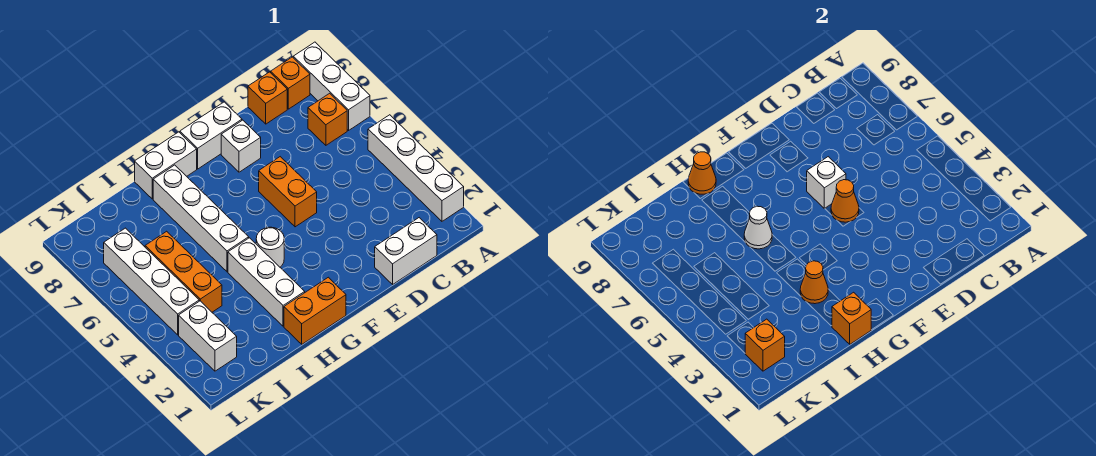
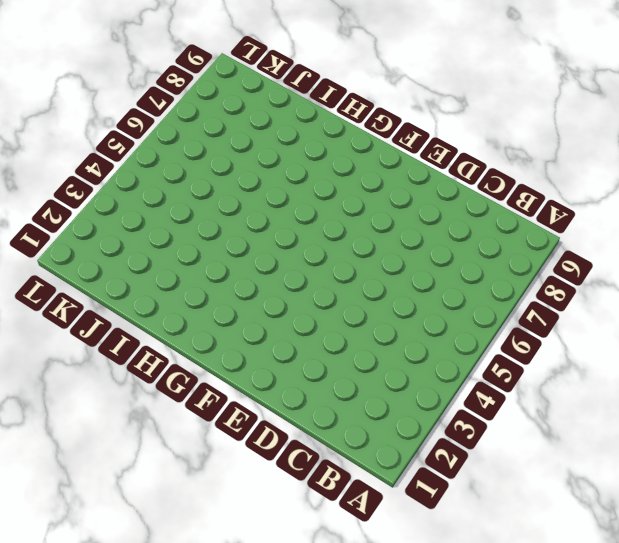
none -> white 1x4 brick [368,115,464,221]
none -> white 1x3 brick [293,42,370,130]
none -> orange 1x1 brick [308,93,347,145]

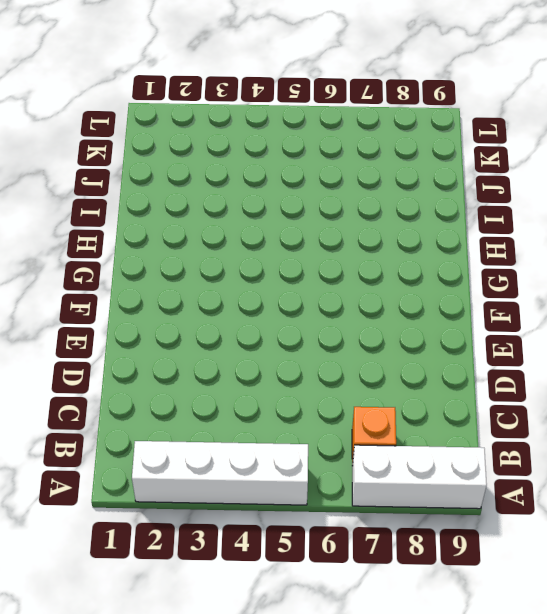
none -> orange 1x1 brick [271,57,310,109]
none -> white 1x2 brick [375,218,437,284]
none -> orange 1x1 brick [248,72,287,124]

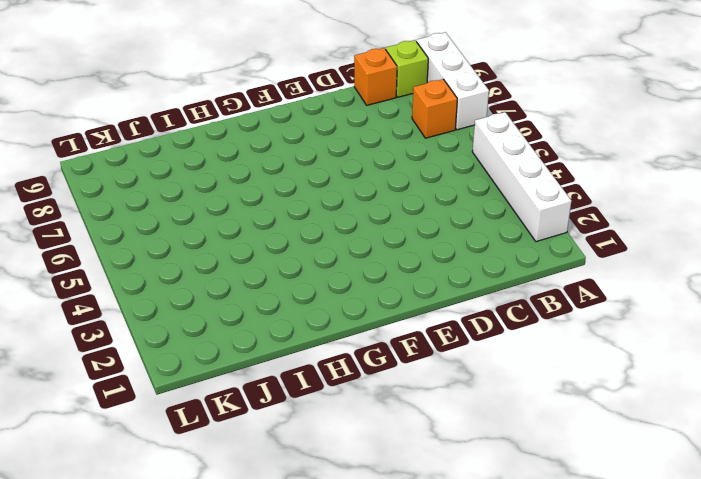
lime 1x1 brick [386,40,428,97] -> orange 1x1 brick [271,57,310,109]
none -> white 1x2 brick [375,218,437,284]
none -> orange 1x2 brick [259,157,317,227]
none -> white 1x1 brick [221,120,261,172]

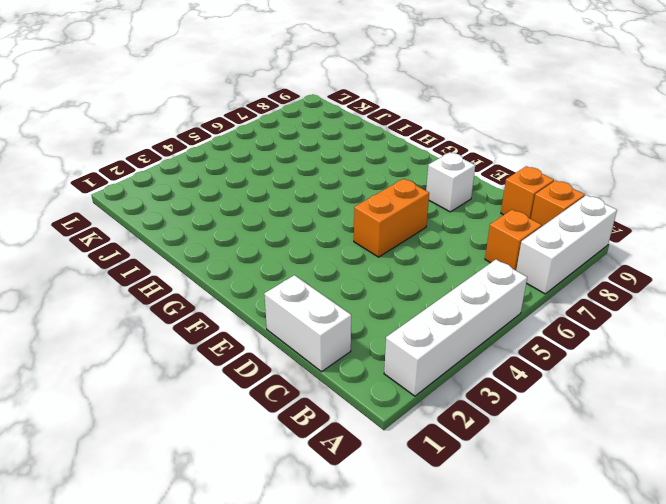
none -> white 1x2 brick [180,102,242,169]
none -> orange 1x2 brick [284,277,346,344]
none -> white 1x1 round brick [256,227,284,267]

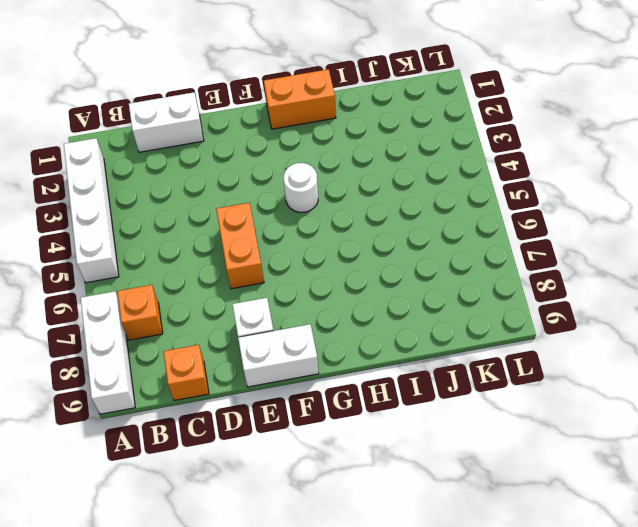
none -> orange 1x1 brick [271,57,310,109]
none -> white 1x2 brick [135,132,197,199]
none -> white 1x3 brick [228,238,305,326]

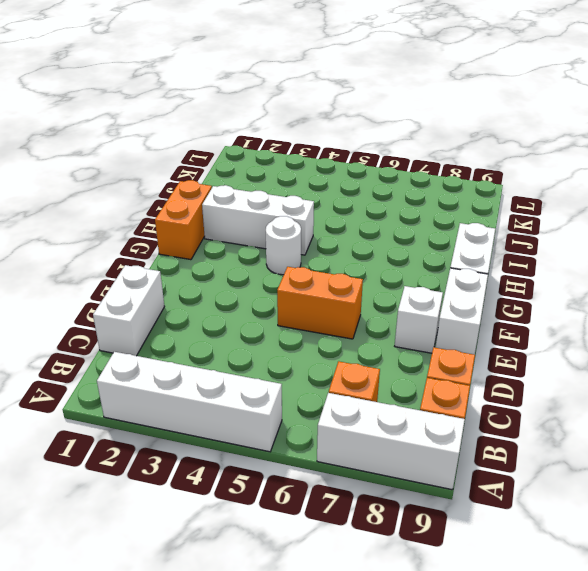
none -> white 1x4 brick [153,165,249,272]
none -> orange 1x3 brick [145,231,222,312]
none -> white 1x2 brick [179,301,237,371]

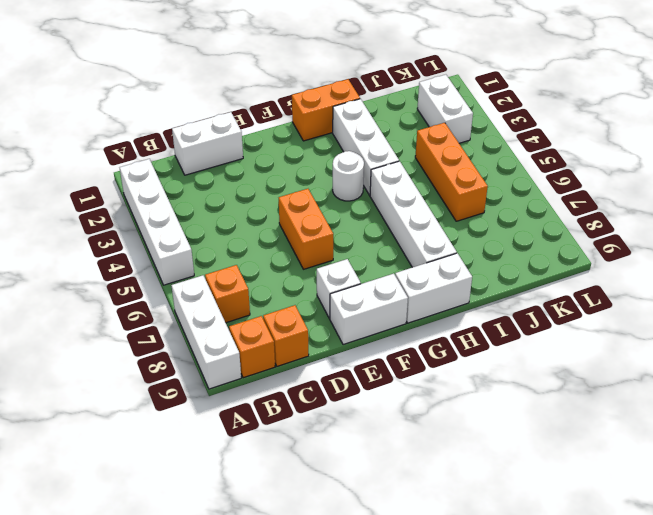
none -> white 1x4 brick [104,228,199,335]
none -> orange 1x1 cone [831,180,859,222]
none -> white 1x1 brick [807,157,846,209]

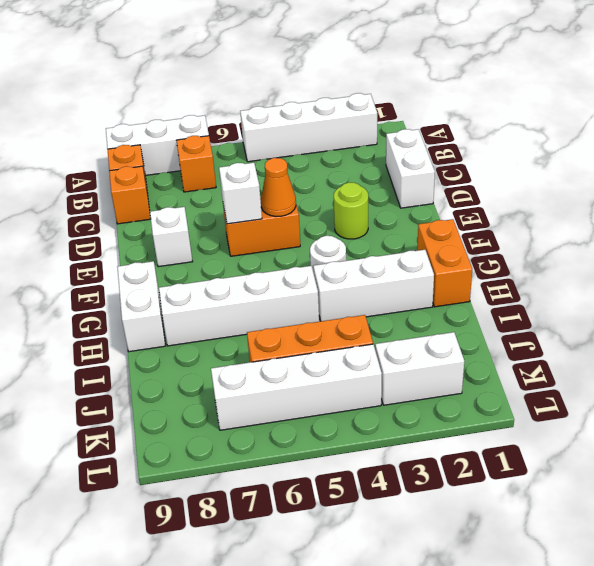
lime 1x1 round brick [334,182,368,239] -> none
none -> white 1x2 brick [180,102,242,169]
none -> orange 1x1 brick [832,292,871,344]
none -> orange 1x1 cone [800,261,828,304]

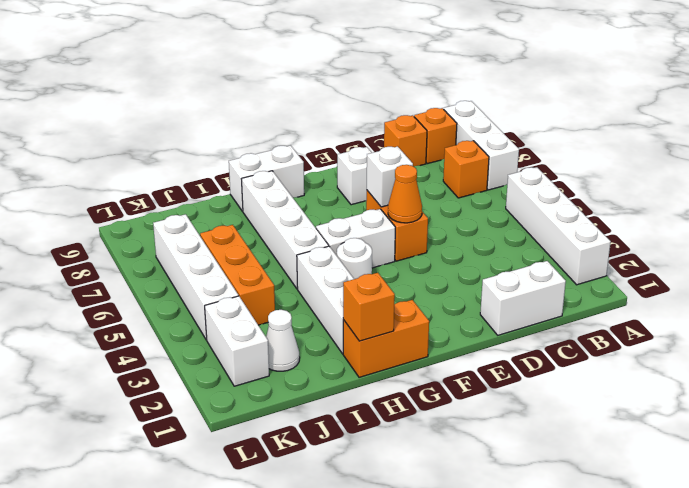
white 1x2 brick [316,209,395,268] -> white 1x2 brick moved to [180,102,242,169]
white 1x1 cone [266,310,300,371] -> white 1x1 cone moved to [744,206,772,249]
none -> orange 1x1 cone [800,261,828,304]
none -> orange 1x1 cone [688,152,716,194]
none -> orange 1x1 brick [745,319,785,371]

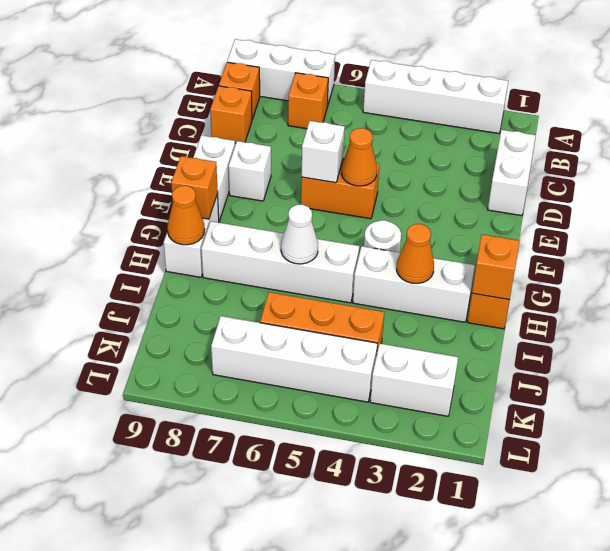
orange 1x1 brick [171,156,218,219] -> orange 1x1 brick moved to [745,319,785,371]

